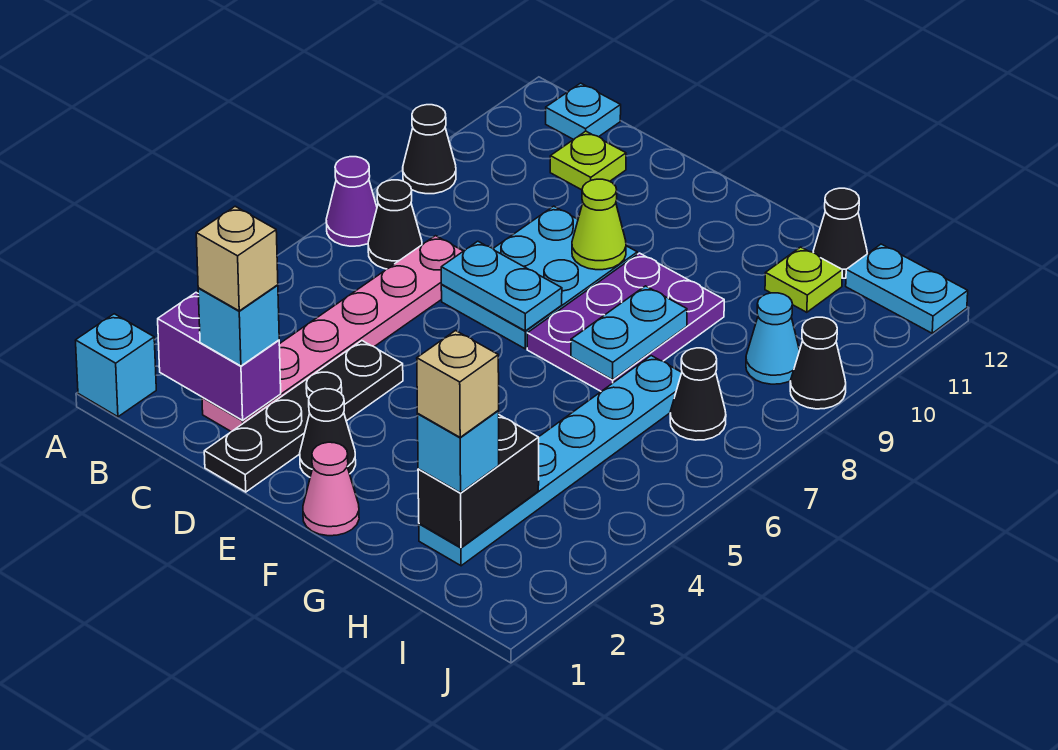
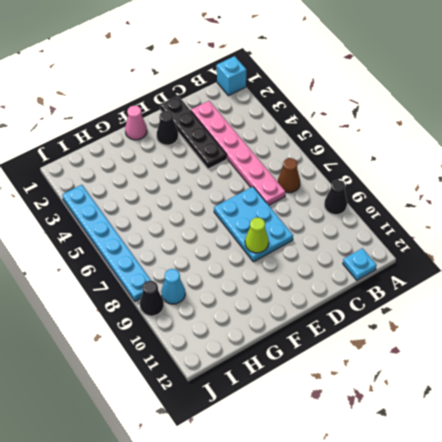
brown 1x1 cone [278,158,300,193] -> black 1x1 cone [368,180,422,269]
cyan 1x6 plate [62,185,151,301] -> cyan 1x6 plate moved to [419,356,682,566]
none -> purple 1x1 cone [326,157,377,246]
none -> lime 1x1 plate [550,131,626,190]
none -> purple 2x3 plate [527,253,724,391]

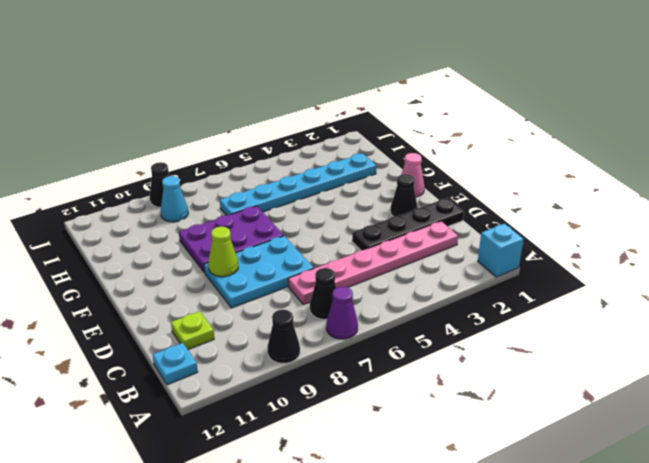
none -> lime 1x1 plate [765,247,842,312]
none -> black 1x1 cone [813,188,867,278]
none -> black 1x1 cone [670,348,726,440]

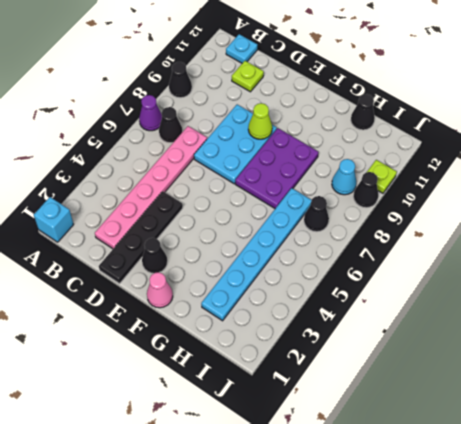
lime 1x1 plate [367,160,397,193] -> lime 1x1 plate moved to [765,247,842,312]
none -> cyan 1x2 plate [846,244,968,333]
none -> purple 1x2 brick [158,293,281,420]
none -> cyan 1x2 plate [441,241,562,331]

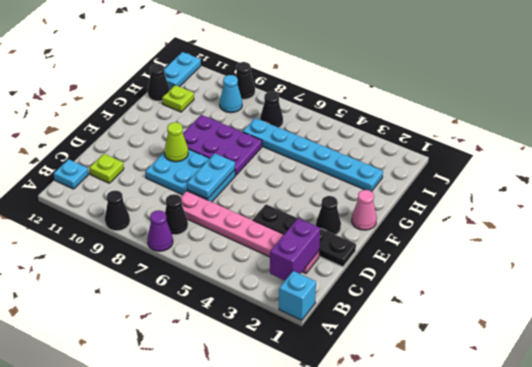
none -> cyan 1x2 plate [571,286,687,380]
none -> black 1x2 brick [418,415,539,548]
none -> cyan 1x1 brick [198,285,279,366]

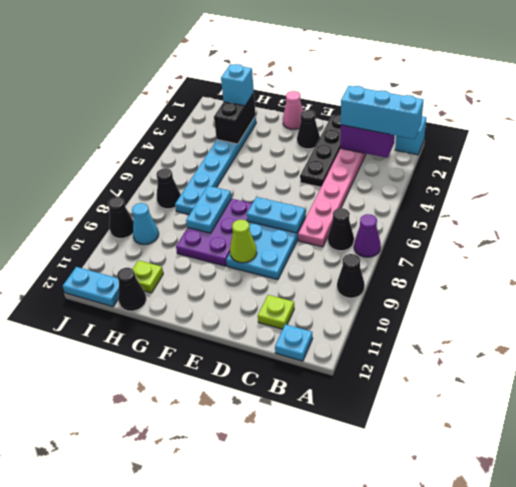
cyan 1x3 brick [341,86,424,139] -> cyan 1x1 brick [198,285,279,366]
none -> tan 1x1 brick [196,206,278,311]
none -> tan 1x1 brick [417,331,499,437]

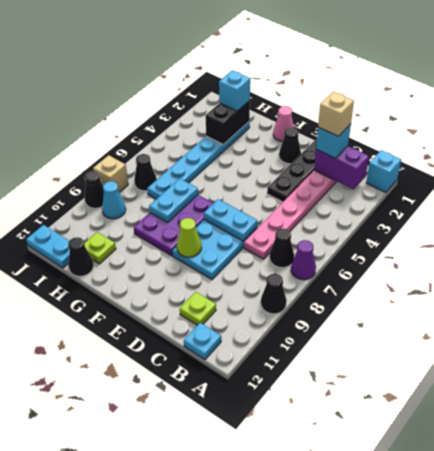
tan 1x1 brick [93,155,128,192] -> tan 1x1 brick moved to [417,331,499,437]

